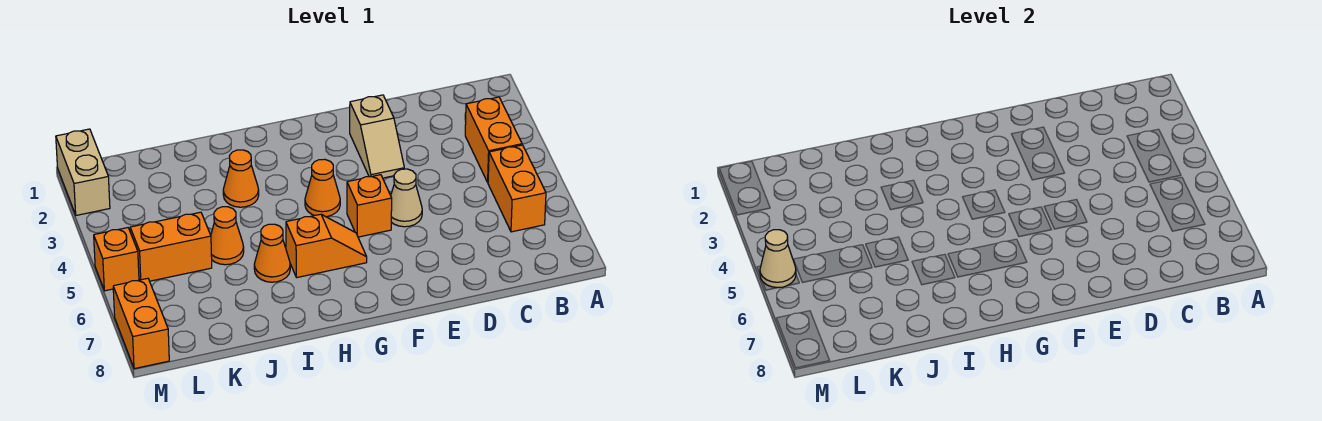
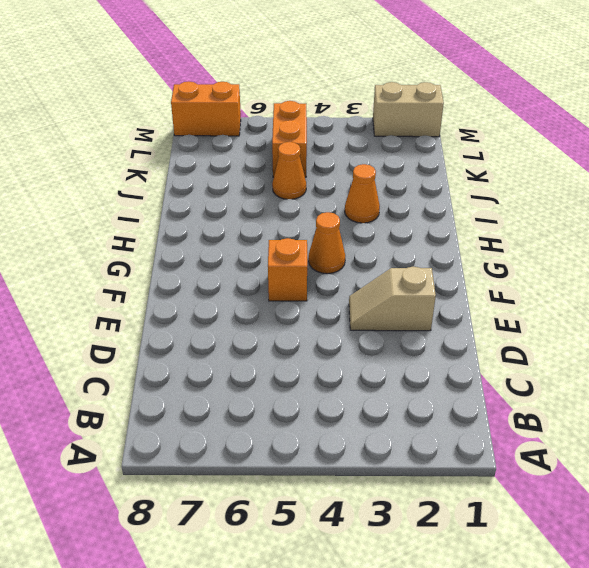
none -> orange 1x2 brick [465,97,522,182]
none -> orange 1x2 brick [488,145,546,232]
none -> tan 1x1 cone [391,169,422,227]

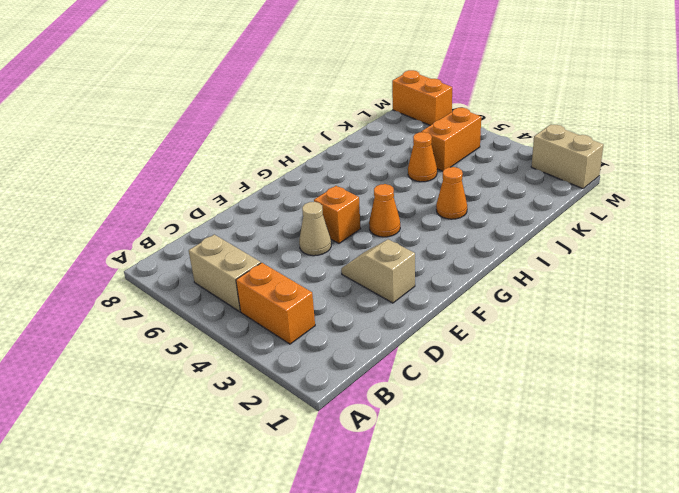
tan 1x2 brick [189,235,261,311] -> orange 1x2 brick [488,145,546,232]
none -> orange 1x2 slope [286,214,367,278]
none -> orange 1x1 cone [254,224,290,282]
none -> orange 1x1 brick [94,228,139,291]

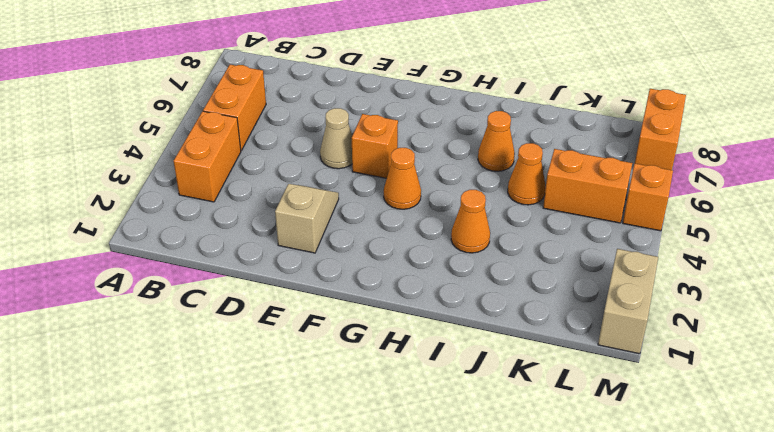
none -> orange 1x2 slope [286,214,367,278]
none -> tan 1x1 cone [760,230,796,288]

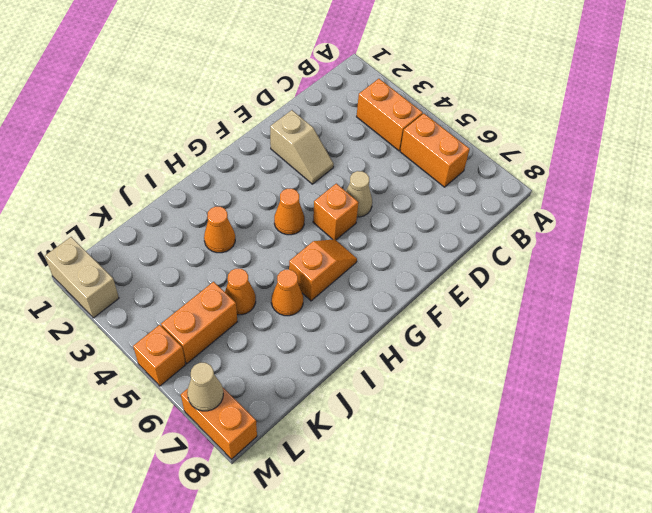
tan 1x1 cone [187,363,223,411] -> tan 1x1 cone moved to [760,230,796,288]

